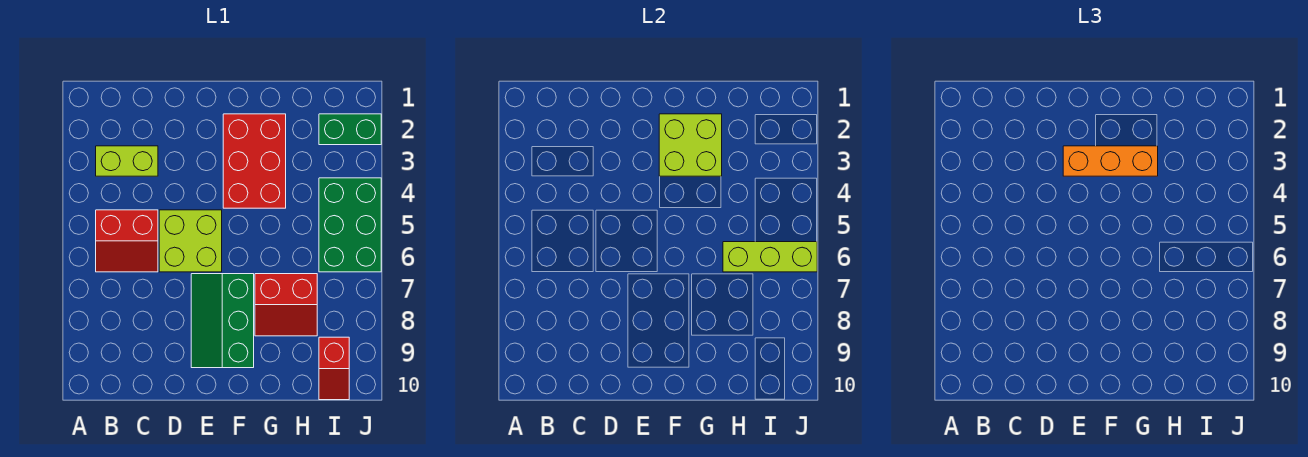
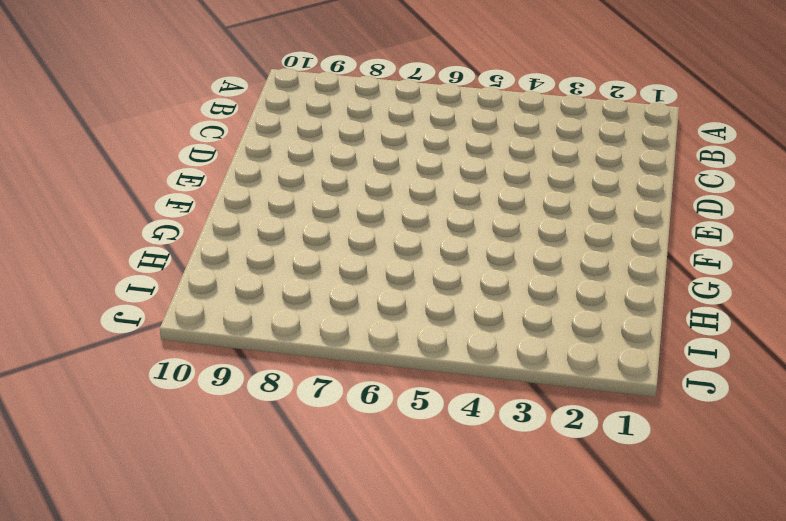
none -> lime 1x2 brick [96,146,158,176]
none -> red 2x2 slope [96,210,158,272]
none -> lime 2x2 brick [159,210,222,272]

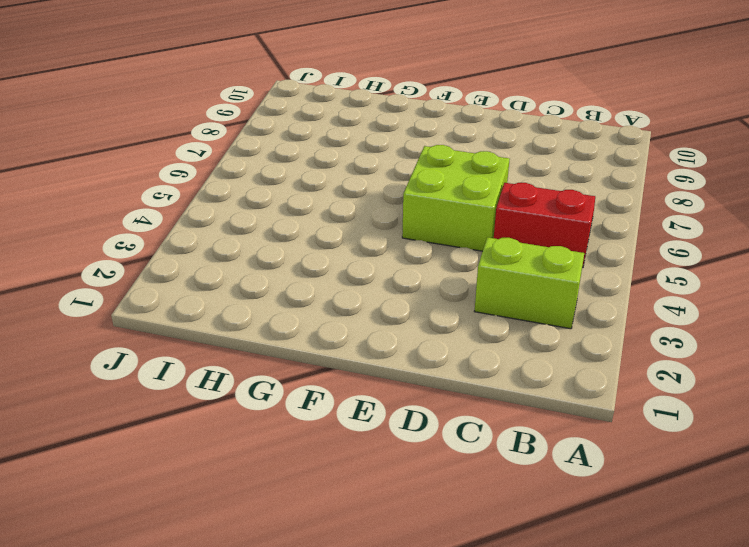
none -> green 2x3 slope [191,274,254,368]
none -> red 2x3 brick [223,114,286,208]
none -> red 2x2 slope [255,274,317,336]

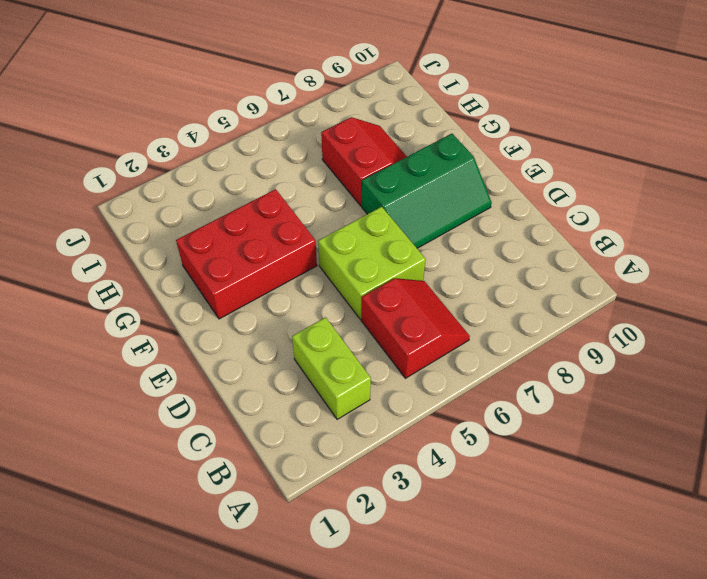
none -> green 1x2 brick [319,114,381,145]
none -> green 2x3 brick [319,178,381,272]
none -> red 1x2 slope [319,337,349,400]

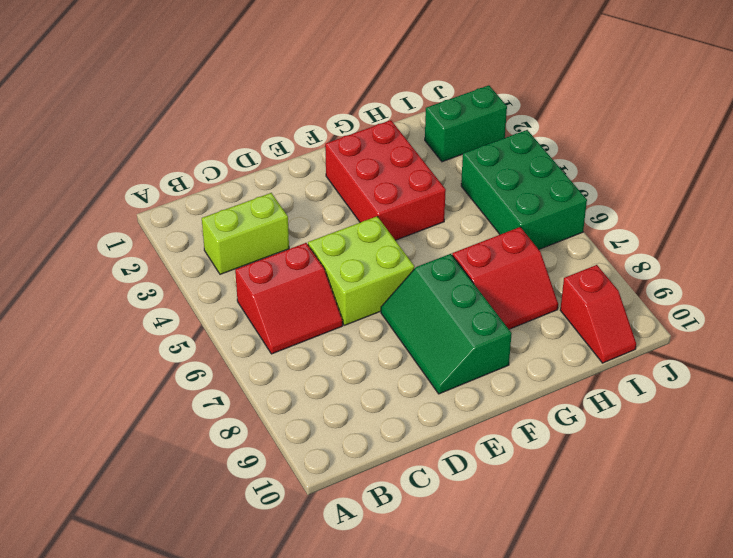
none -> lime 2x2 brick [659,114,722,176]
none -> lime 1x3 brick [723,242,817,272]
none -> orange 1x3 brick [1063,146,1158,176]

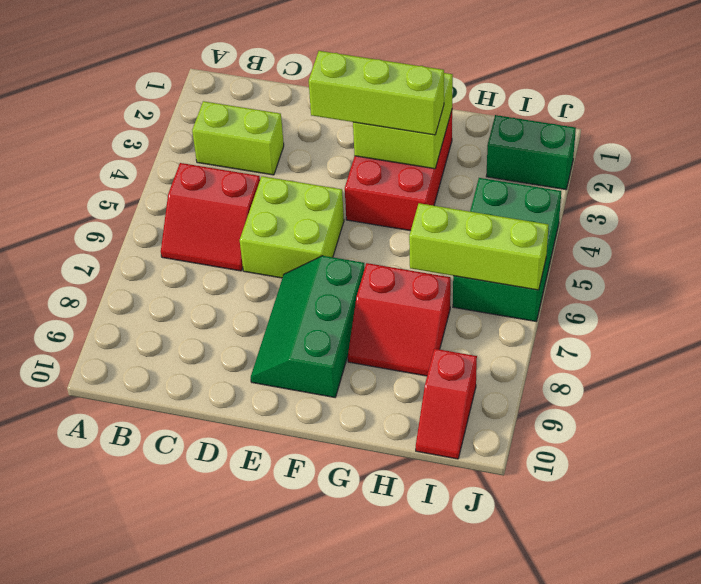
lime 1x3 brick [309,51,444,135] -> orange 1x3 brick [1063,146,1158,176]

